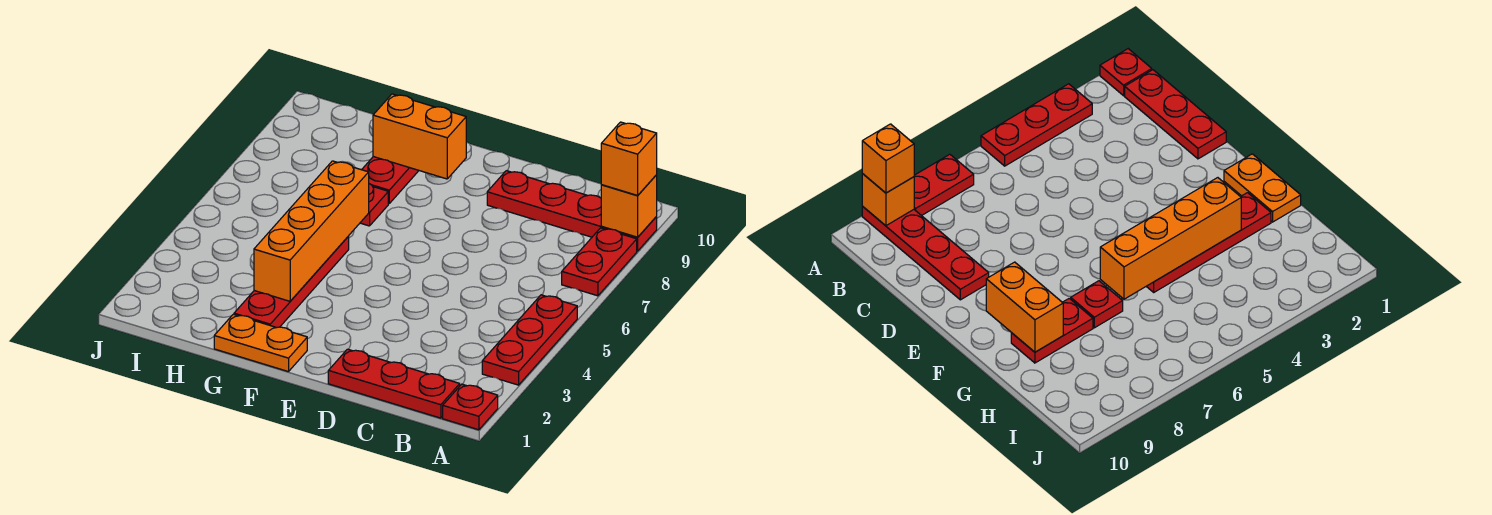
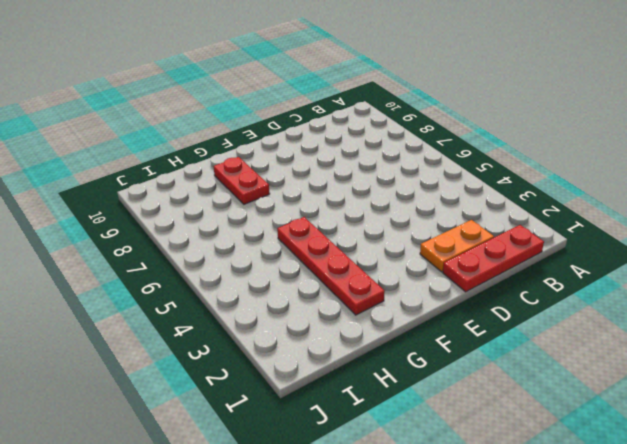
orange 1x2 plate [420,220,494,272] -> orange 1x2 plate moved to [214,314,307,372]
none -> red 1x1 plate [443,384,498,430]
none -> red 1x3 plate [482,295,577,385]
none -> red 1x2 plate [562,228,637,296]

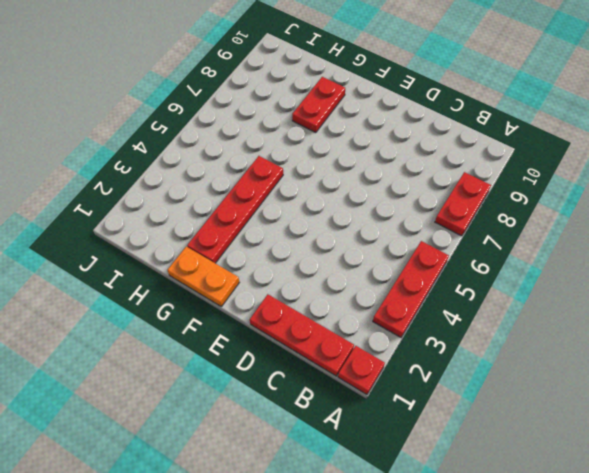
none -> red 1x4 plate [487,171,657,251]
none -> red 1x1 plate [360,184,388,226]
none -> orange 1x1 brick [601,175,657,237]

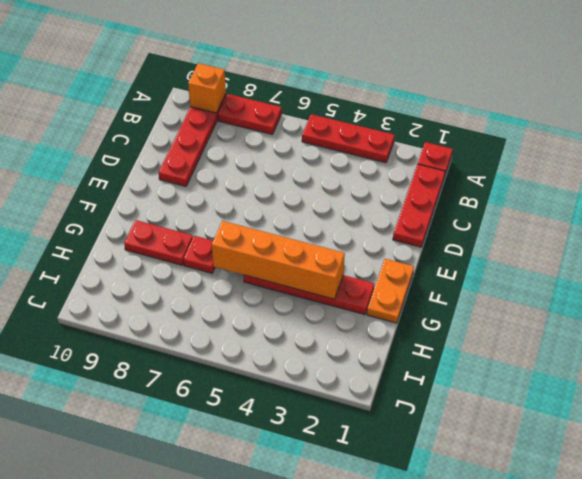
none -> orange 1x2 brick [373,94,466,179]
none -> orange 1x1 brick [601,122,657,195]

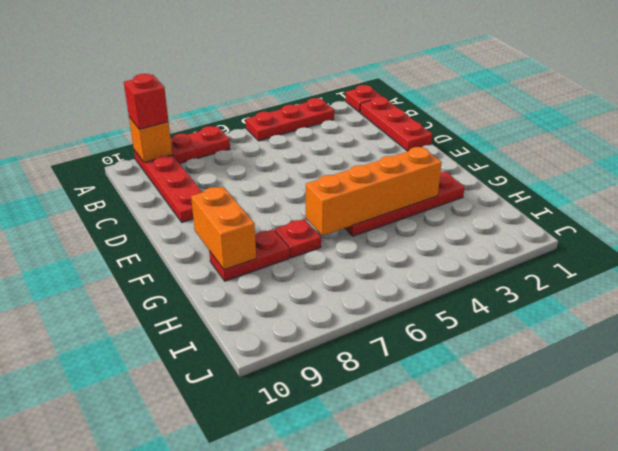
red 1x1 brick [124,74,168,129] -> orange 1x1 brick [601,122,657,195]
none -> orange 1x2 plate [214,314,307,372]

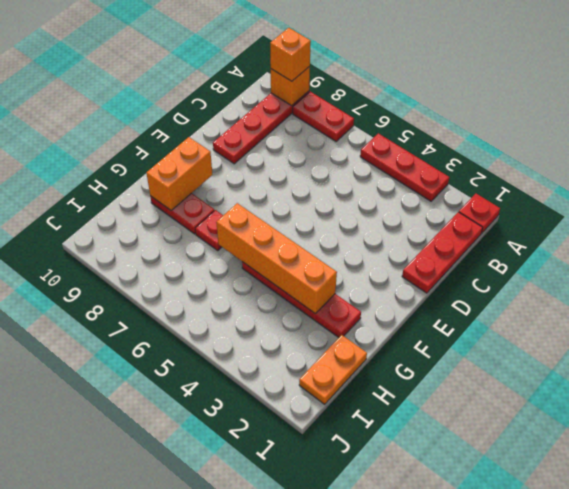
orange 1x2 plate [299,335,367,404] -> orange 1x2 plate moved to [214,314,307,372]

